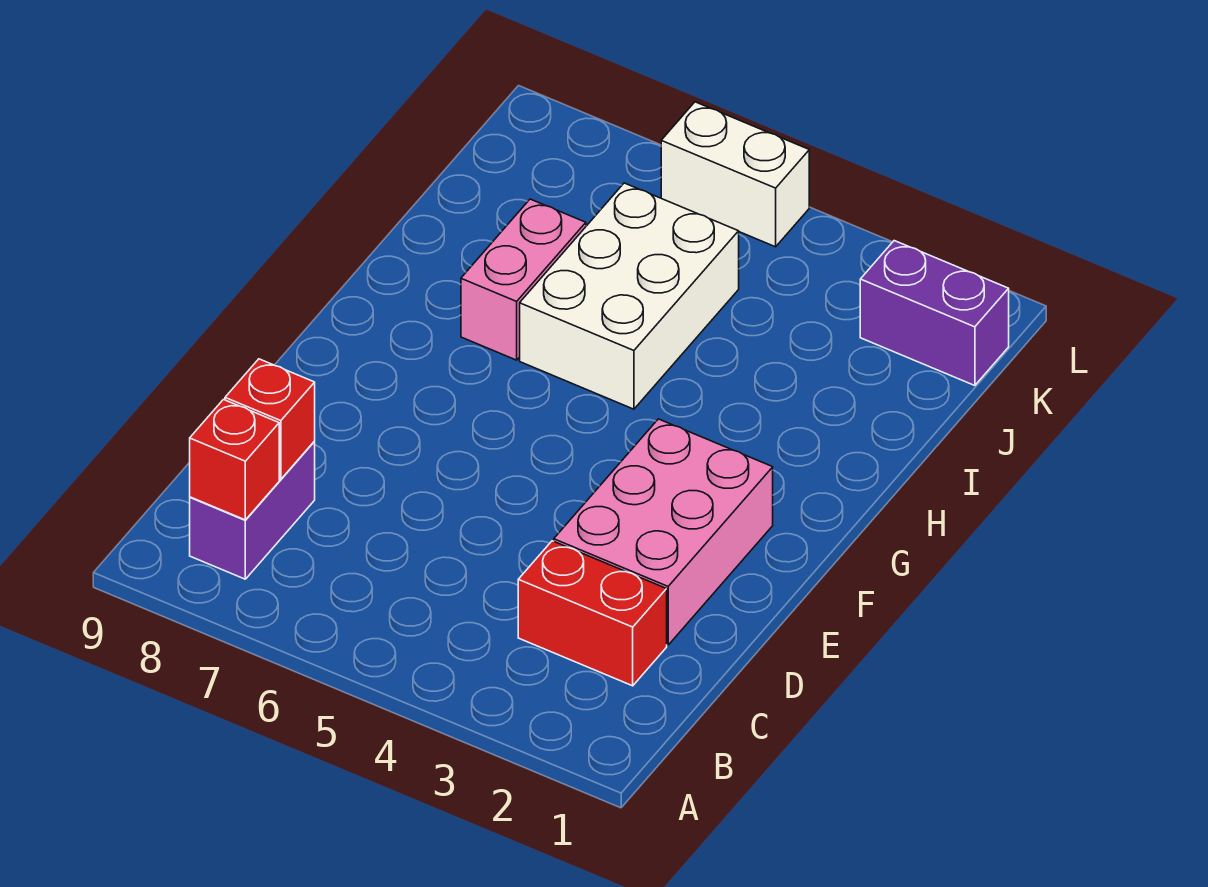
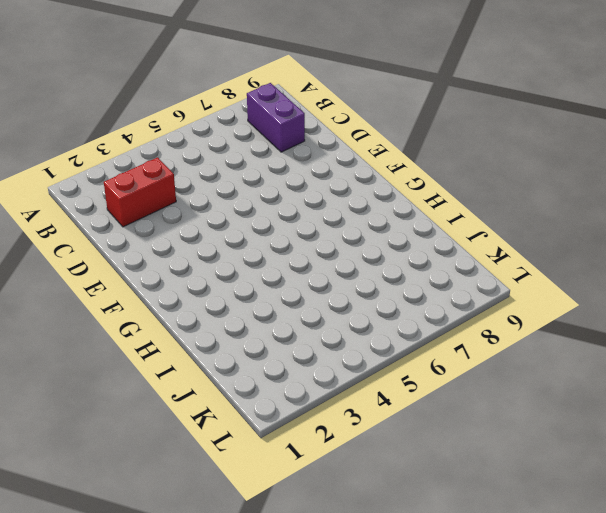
none -> pink 2x3 brick [554,419,773,645]
none -> white 2x3 brick [520,183,739,409]

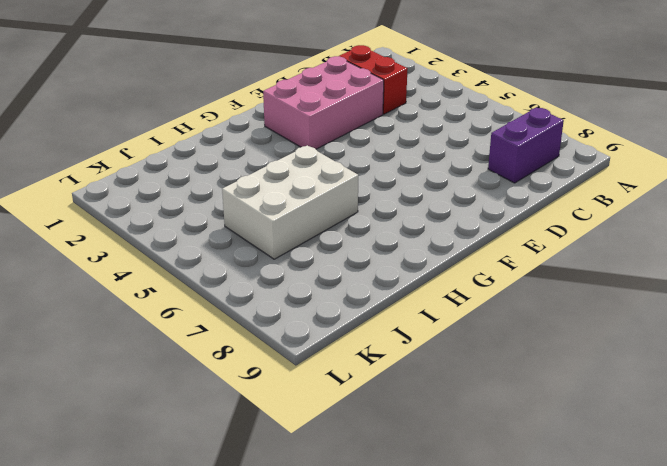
none -> pink 1x2 brick [461,199,586,360]
none -> purple 1x2 brick [860,241,1009,386]

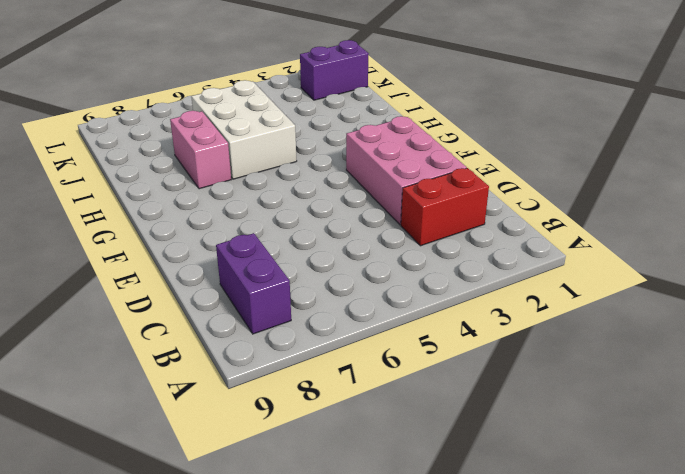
none -> white 1x2 brick [661,102,809,247]
none -> red 1x1 brick [190,400,279,520]

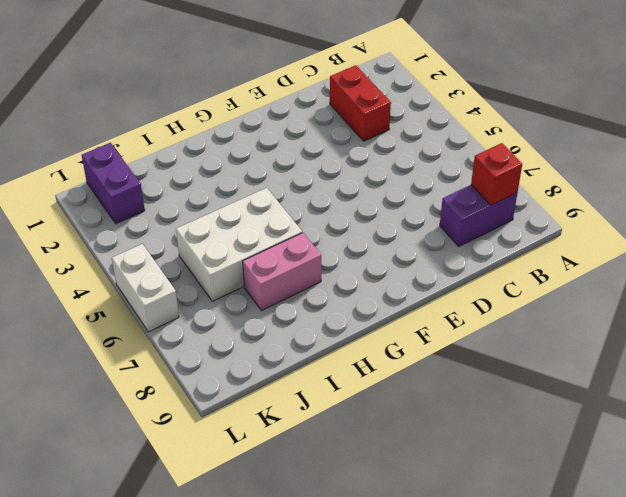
none -> pink 2x3 brick [554,419,773,645]
none -> red 1x1 brick [225,359,315,479]

